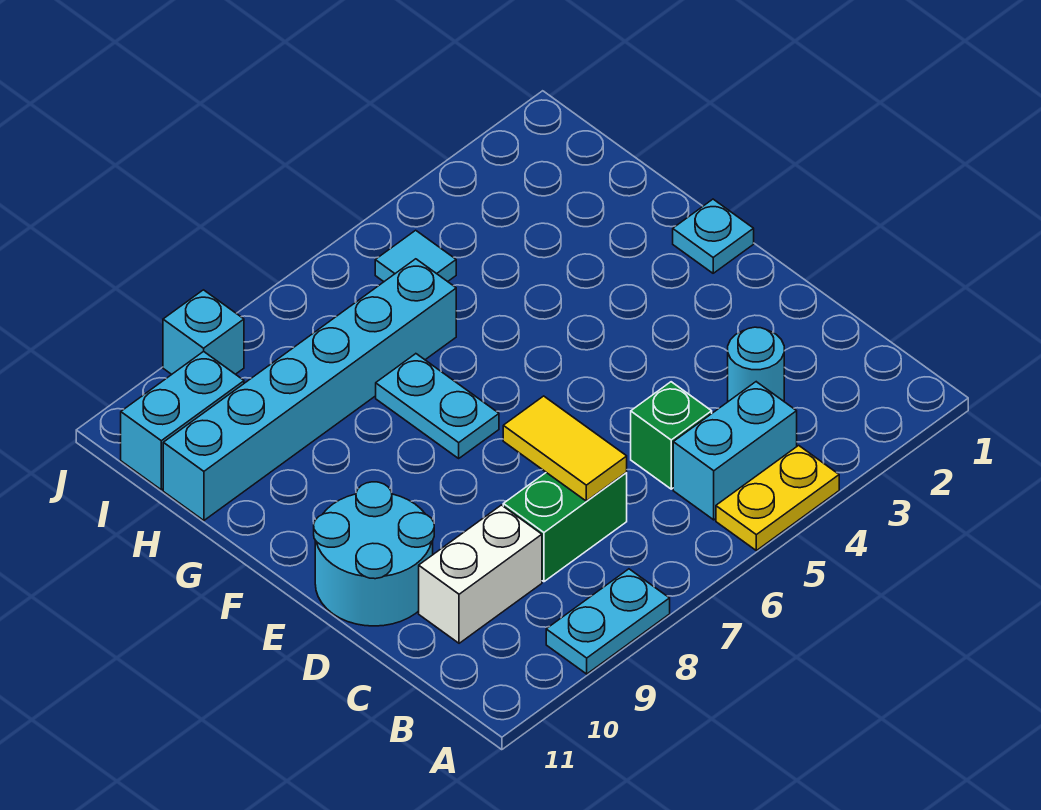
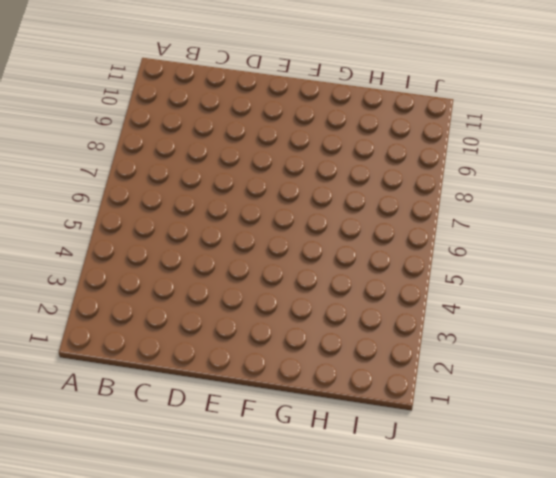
none -> yellow 1x2 plate [716,445,839,551]
none -> cyan 1x2 plate [546,569,670,674]
none -> cyan 1x2 brick [673,382,797,520]

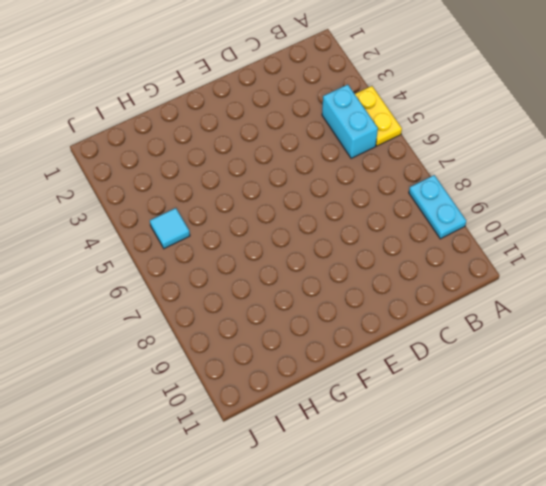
none -> cyan 1x1 round brick [728,327,784,401]
none -> green 1x1 brick [631,382,712,489]
none -> green 1x2 brick [503,472,627,582]

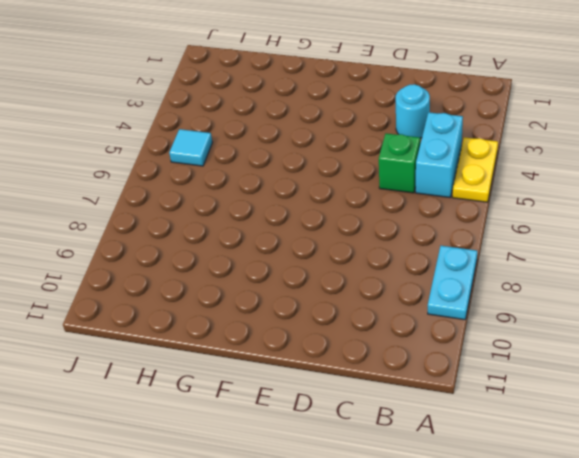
none -> green 1x2 brick [503,472,627,582]
none -> white 1x2 brick [419,505,542,643]
none -> cyan 2x2 round brick [314,482,434,626]

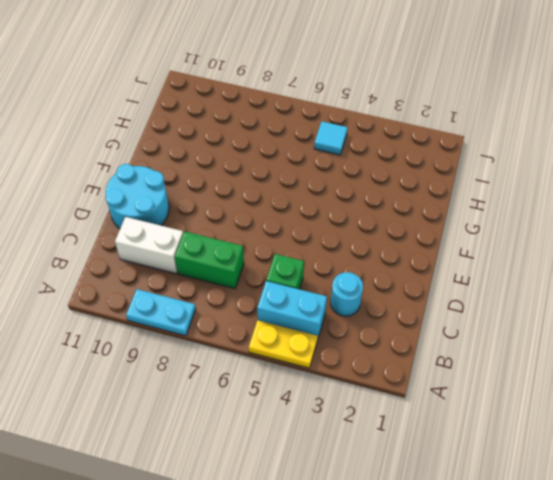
none -> cyan 1x1 plate [673,199,754,273]
none -> cyan 1x2 plate [376,354,499,458]
none -> cyan 1x6 brick [163,259,456,520]

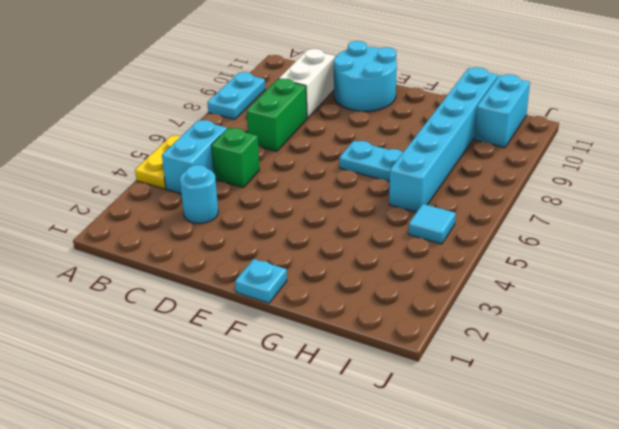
none -> cyan 1x1 brick [163,290,244,374]
none -> yellow 1x2 tile [503,396,627,501]

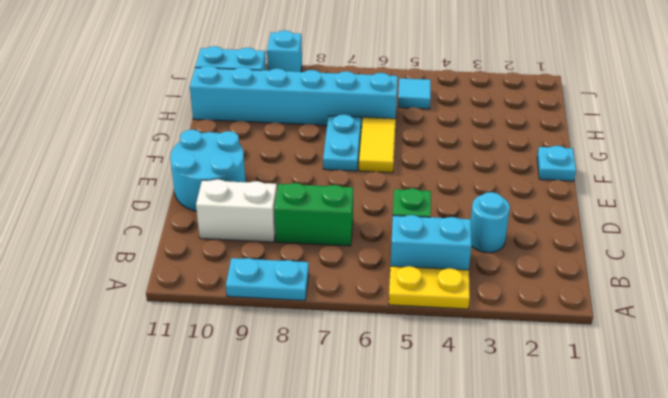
yellow 1x2 tile [359,117,396,173] -> yellow 1x2 tile moved to [503,396,627,501]

